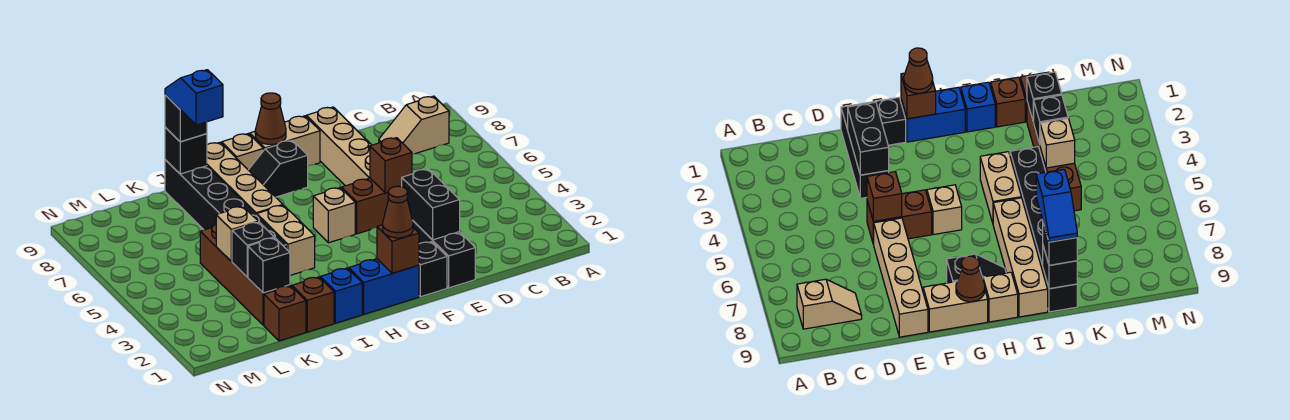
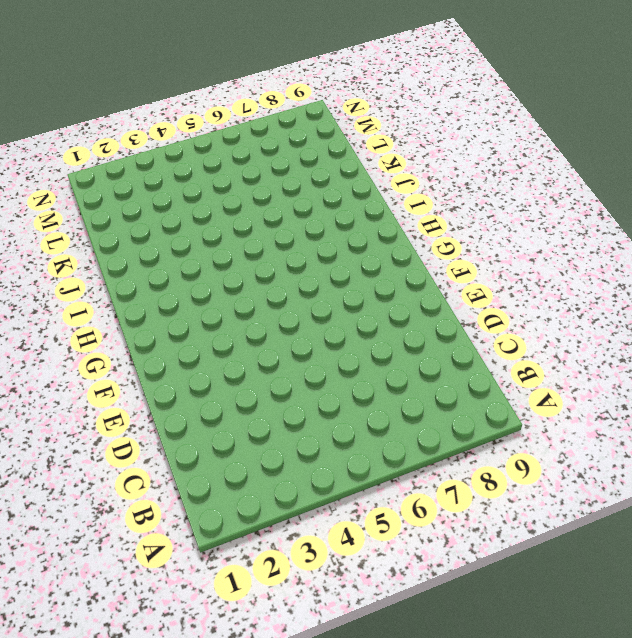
none -> tan 1x2 slope [379,96,449,154]
none -> black 1x3 brick [413,221,475,288]
none -> brown 1x2 brick [342,178,389,234]

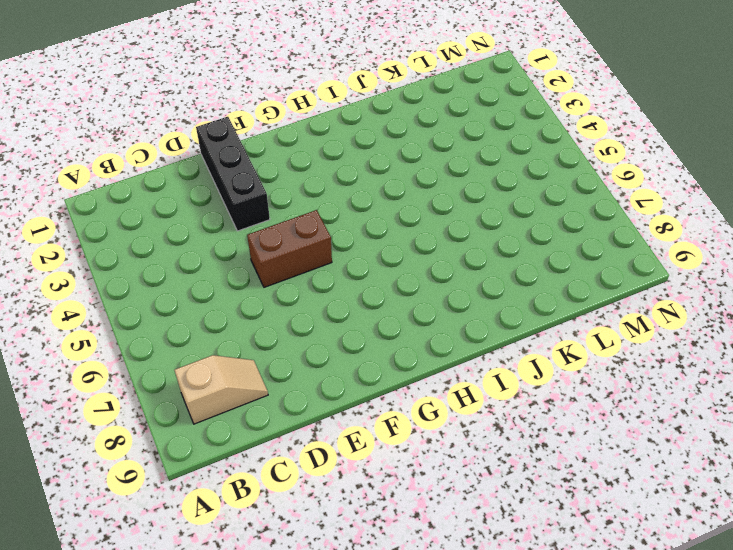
none -> tan 1x4 brick [306,107,371,186]
none -> black 1x1 brick [419,242,447,297]
none -> tan 1x2 brick [250,116,320,166]

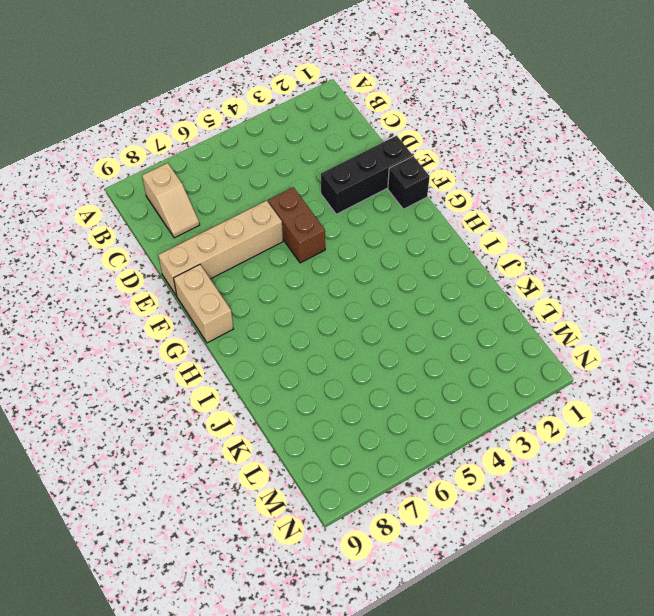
none -> blue 1x2 brick [349,259,419,314]
none -> tan 1x1 brick [313,188,355,243]
none -> black 1x2 slope [249,140,308,197]

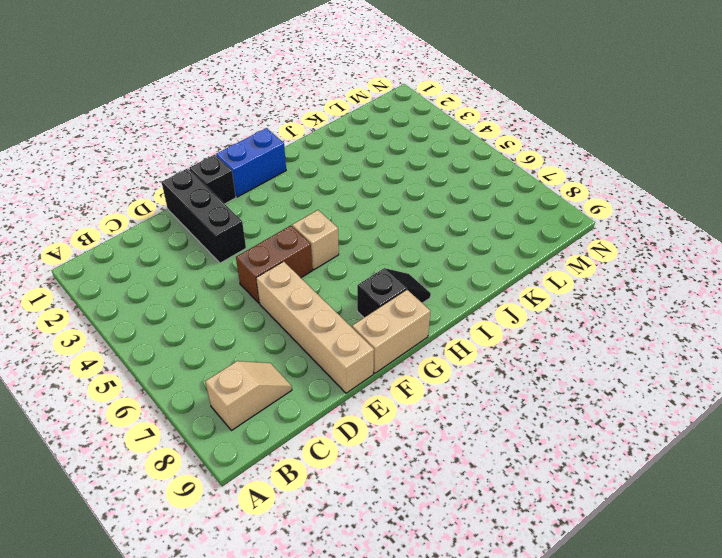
none -> tan 1x1 brick [222,134,264,170]
none -> blue 1x1 brick [320,268,362,323]
none -> tan 1x2 brick [257,205,315,275]

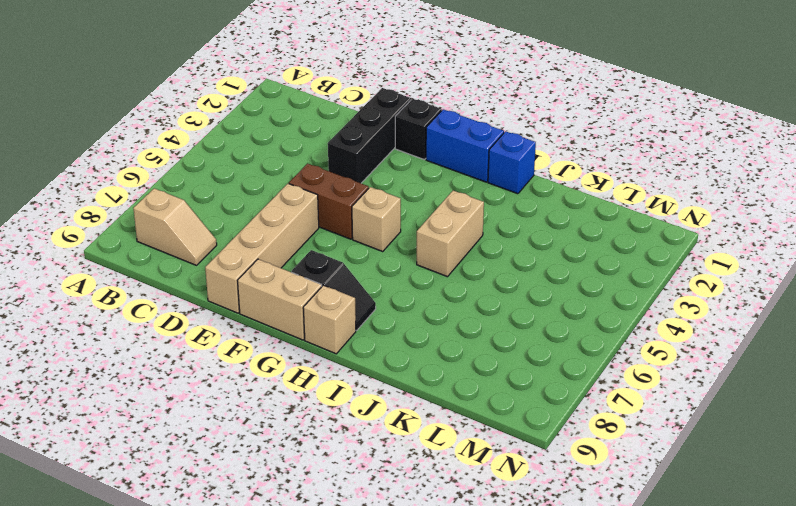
none -> tan 1x4 brick [207,142,283,215]
none -> brown 1x1 brick [292,277,334,332]
none -> black 1x6 brick [165,160,286,248]

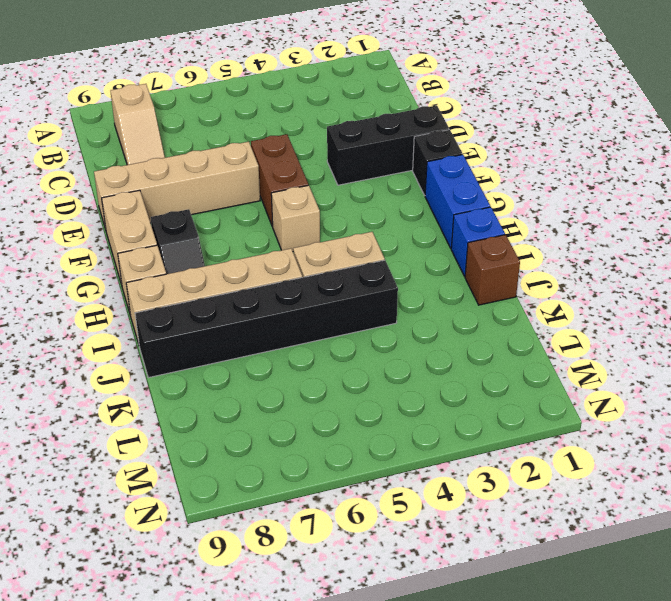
none -> brown 1x1 brick [264,286,306,341]
none -> brown 1x4 brick [200,225,290,325]
none -> black 1x2 brick [402,169,460,240]

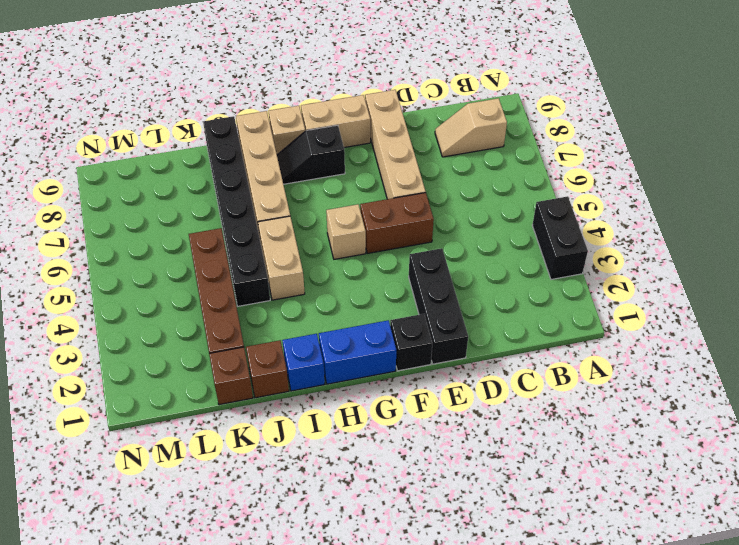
black 1x2 brick [532,196,588,279] -> black 1x2 brick moved to [402,169,460,240]
none -> brown 1x1 brick [370,138,412,193]
none -> brown 1x1 brick [377,225,419,273]
none -> brown 1x1 cone [255,93,286,144]

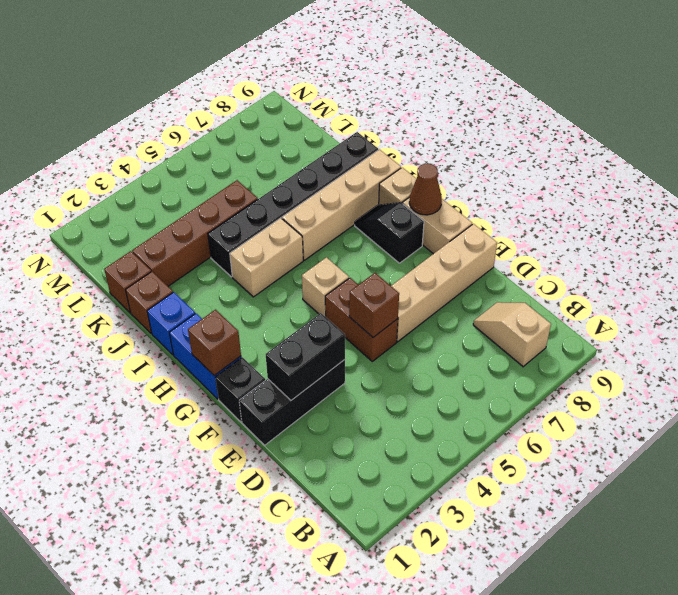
none -> black 1x1 brick [165,127,207,174]
none -> black 1x1 brick [248,238,290,293]
none -> black 1x1 brick [232,222,274,277]

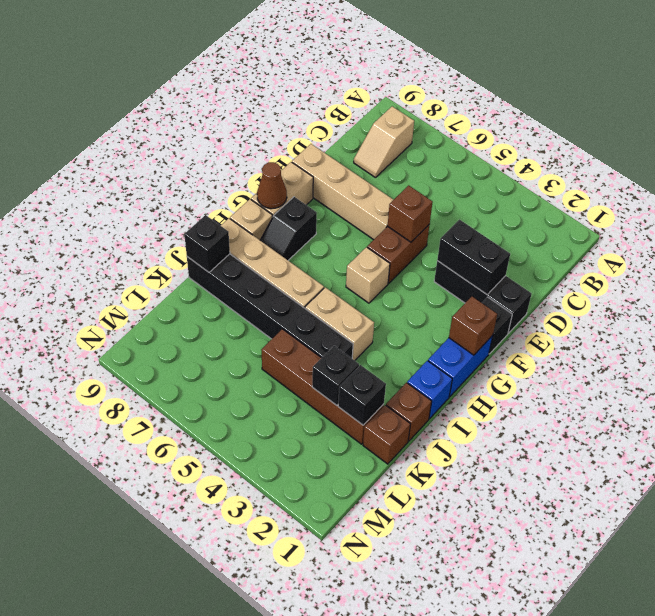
none -> tan 1x1 brick [216,206,258,261]
none -> brown 1x1 cone [383,186,413,238]
none -> black 1x1 brick [165,95,207,142]

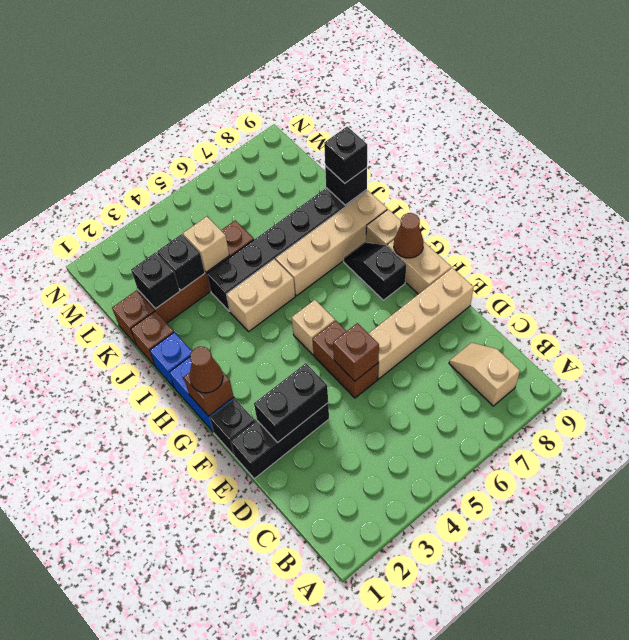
none -> blue 1x2 slope [165,70,223,125]

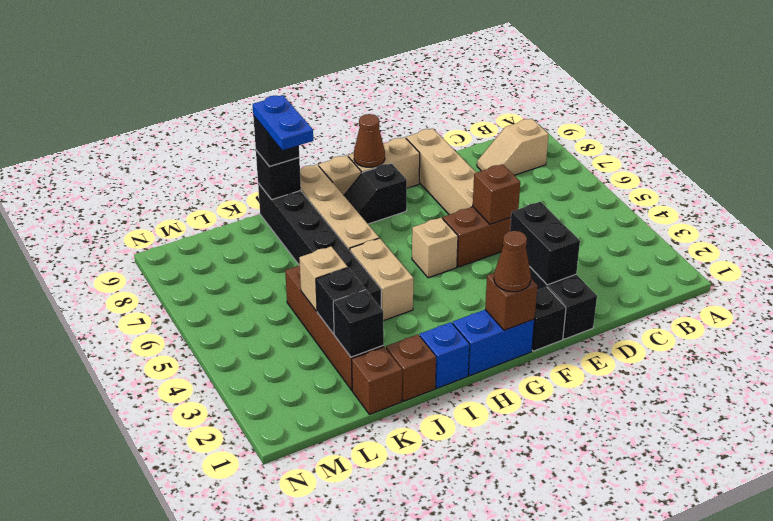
blue 1x2 plate [253,95,313,150] -> blue 1x2 slope [165,70,223,125]

